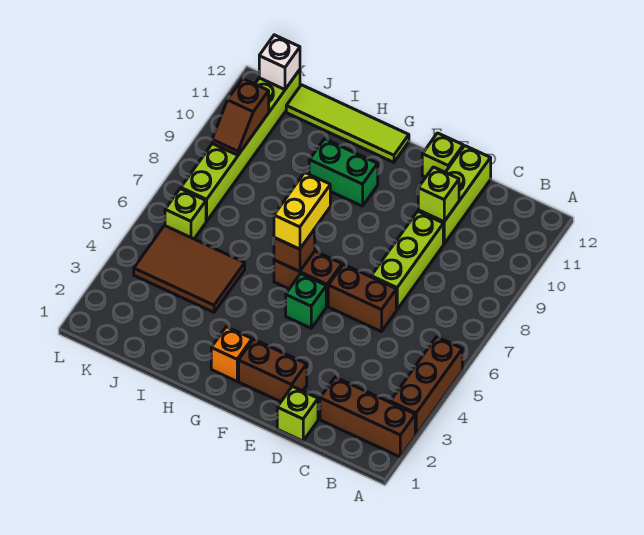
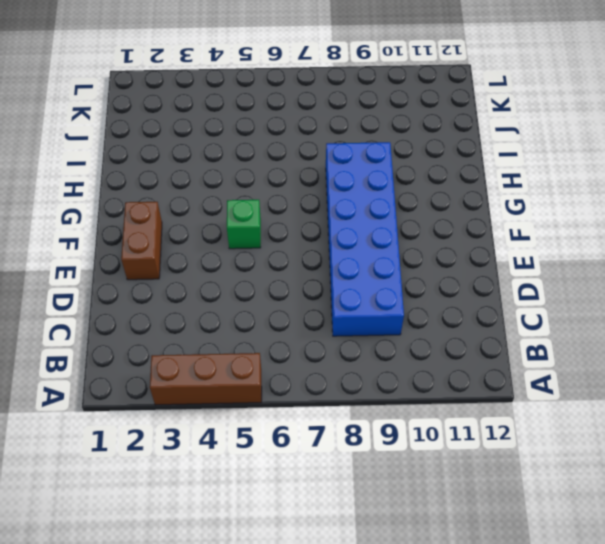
blue 2x6 brick [326,142,404,336] -> lime 1x3 brick [371,211,443,310]
none -> brown 1x3 brick [320,377,415,457]
none -> lime 1x1 brick [277,386,318,441]
none -> brown 1x2 brick [328,264,396,332]

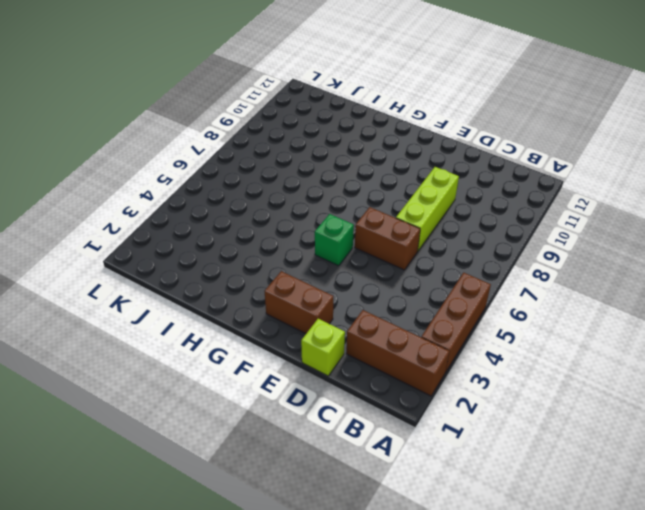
none -> lime 1x3 brick [418,146,491,244]
none -> lime 1x1 brick [422,133,463,177]
none -> brown 1x2 brick [274,251,342,306]

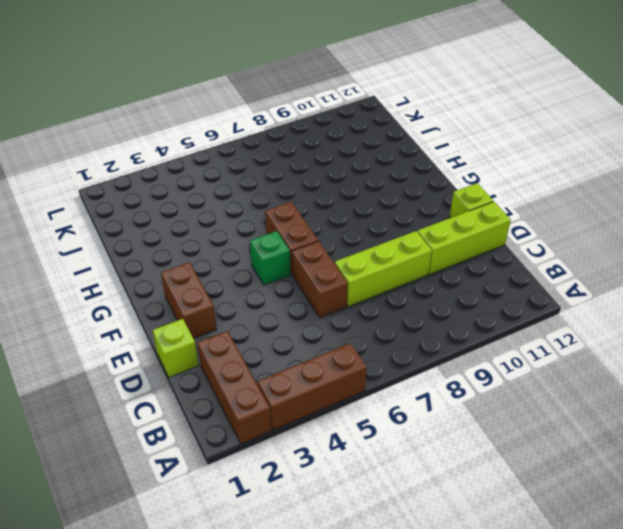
none -> orange 1x1 brick [211,327,252,381]
none -> green 1x2 brick [309,139,378,206]
none -> lime 1x4 tile [286,85,409,162]

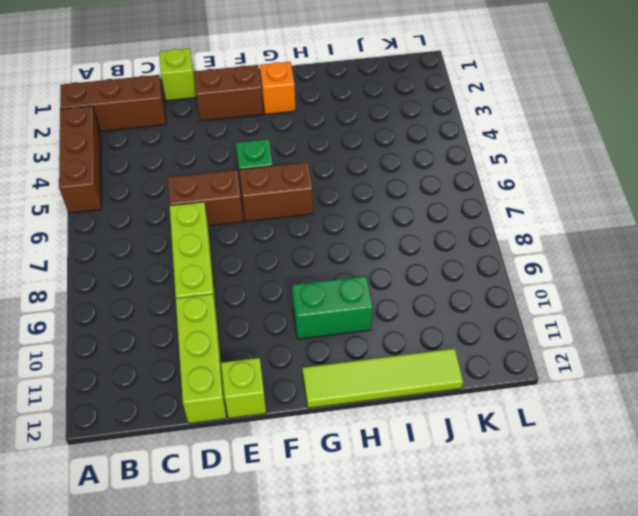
none -> brown 2x3 tile [134,226,245,312]
none -> lime 1x1 brick [165,189,206,239]
none -> lime 1x6 brick [181,70,300,221]

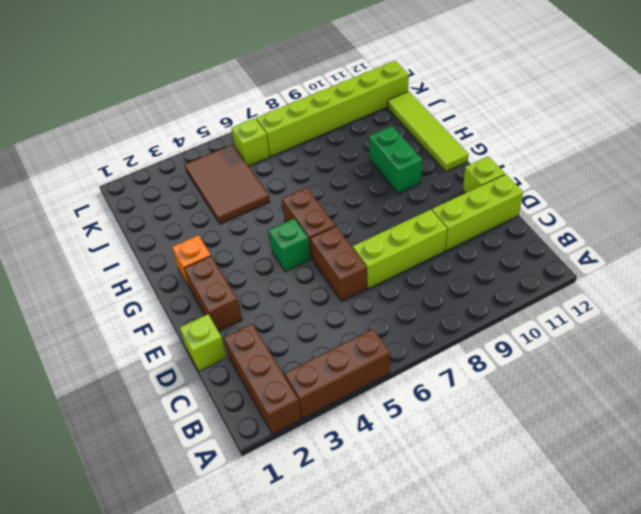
none -> lime 1x1 brick [418,167,459,222]
none -> brown 1x1 brick [274,229,315,272]
none -> brown 1x2 slope [212,79,269,155]

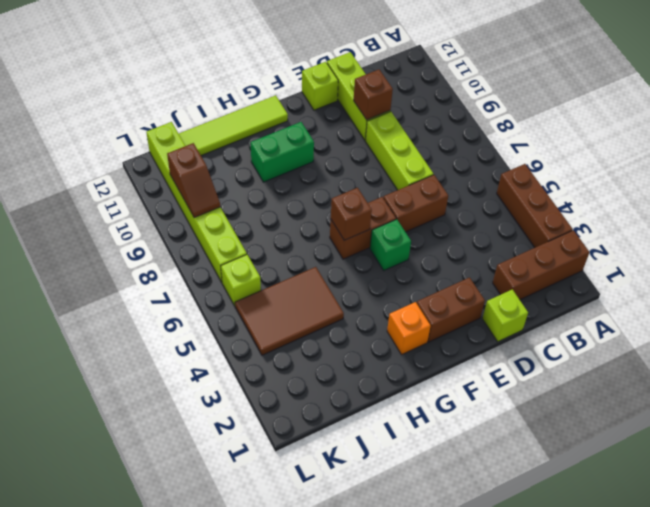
brown 1x1 brick [354,70,393,120] -> lime 1x1 brick [418,167,459,222]
none -> white 1x1 brick [259,35,300,90]
none -> yellow 1x2 brick [274,173,330,249]

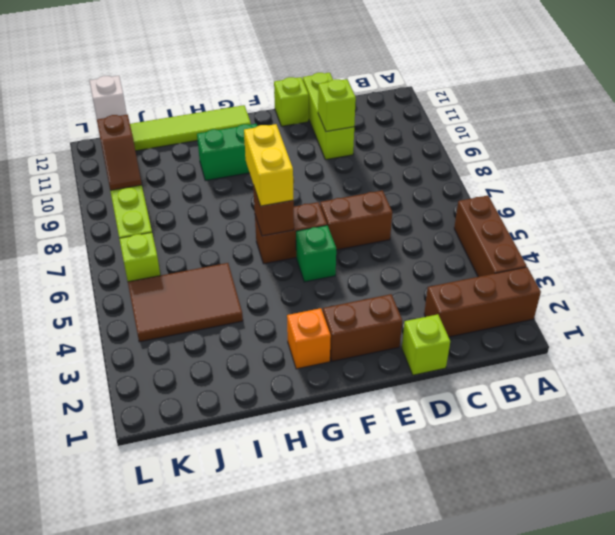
none -> lime 1x3 brick [371,211,443,310]

